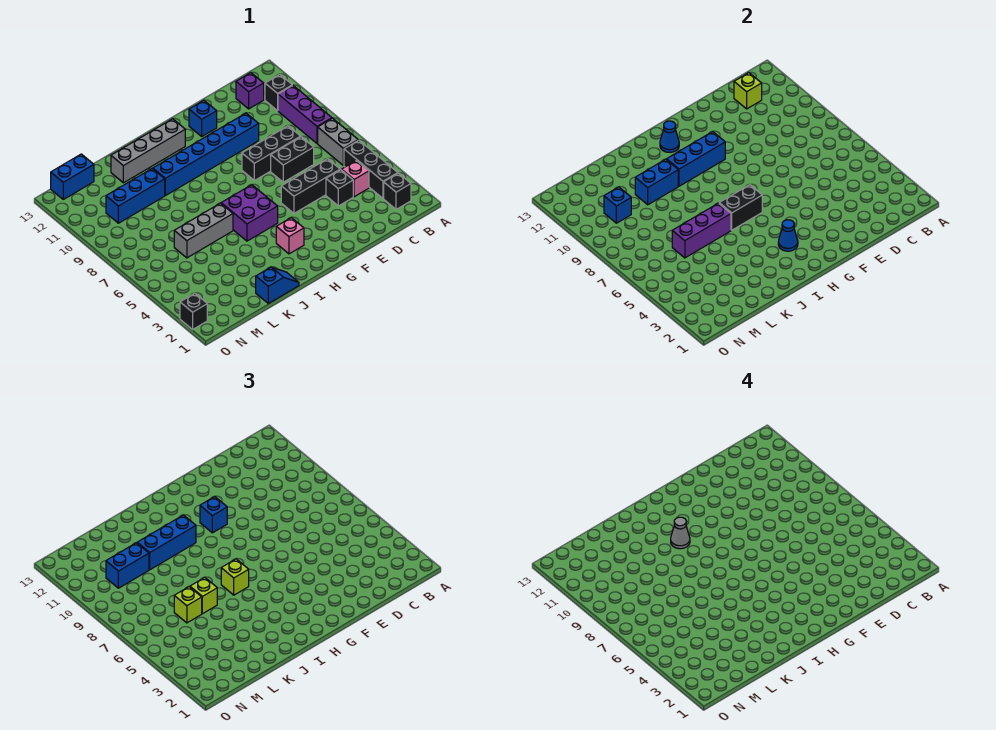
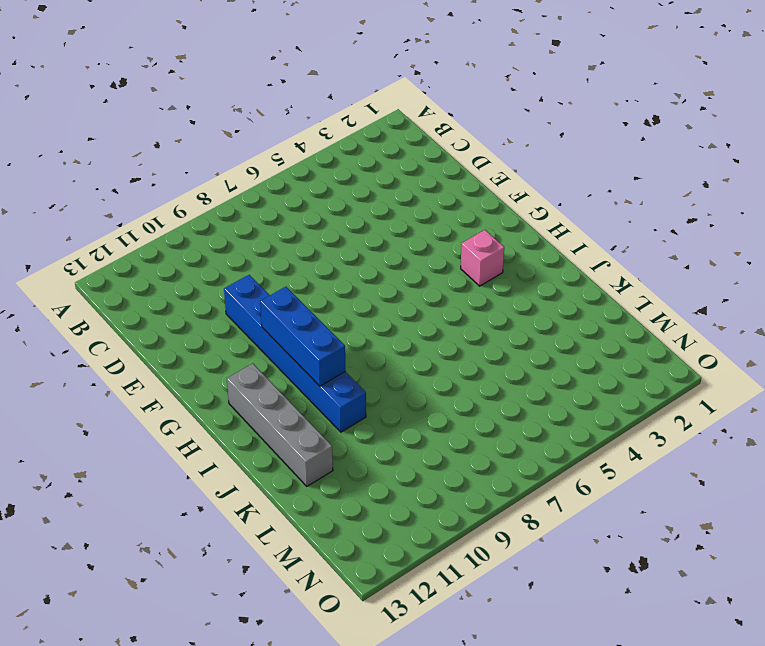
none -> black 1x1 brick [384,173,411,209]
none -> black 1x3 brick [344,140,398,198]
none -> grey 1x2 brick [318,118,358,165]
none -> purple 1x3 brick [278,85,332,144]

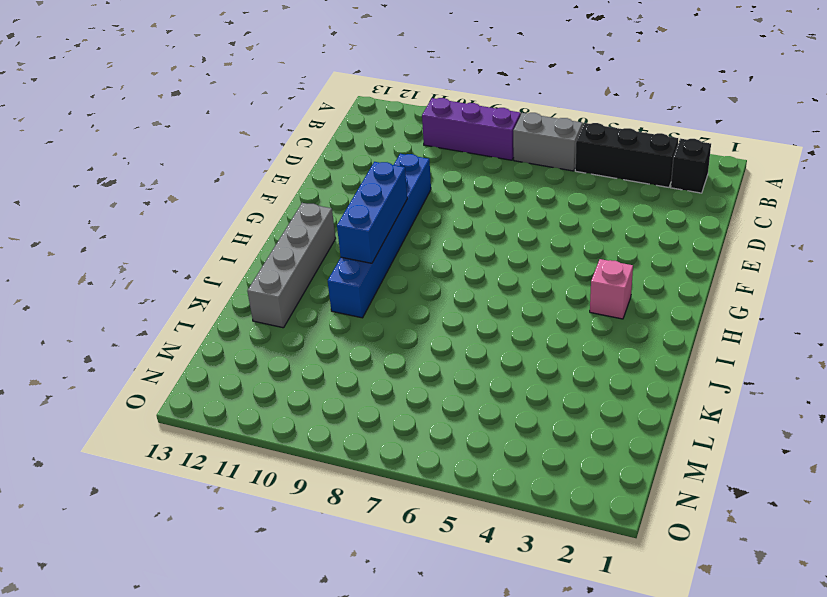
none -> black 1x1 brick [265,75,292,111]
none -> pink 1x1 brick [342,161,369,197]
none -> purple 1x1 brick [236,73,264,109]
none -> black 1x1 brick [326,170,353,206]

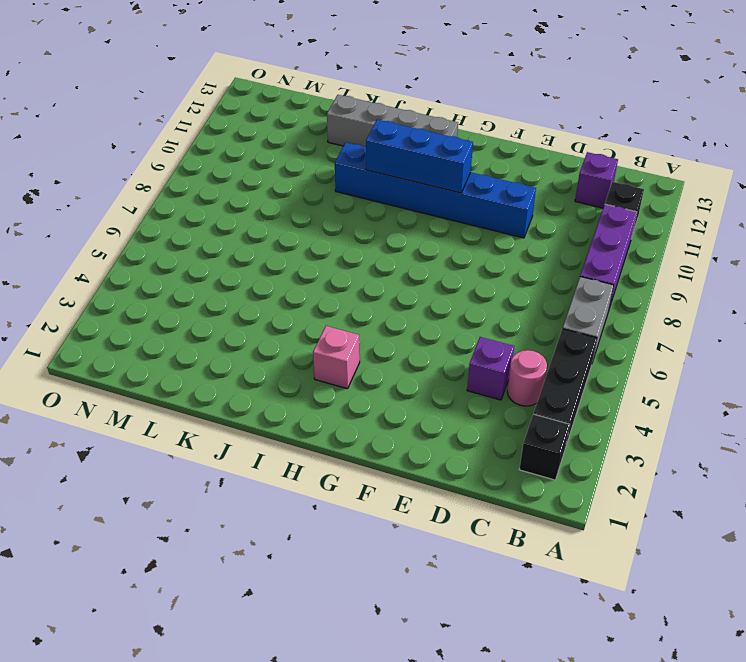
pink 1x1 round brick [507,350,547,406] -> pink 1x1 brick [342,161,369,197]
purple 1x1 brick [467,337,514,400] -> black 1x1 brick [326,170,353,206]
none -> black 1x3 brick [281,159,340,213]
none -> black 1x2 brick [271,137,314,182]
none -> black 1x3 brick [242,126,301,181]
none -> blue 1x1 brick [189,101,217,136]

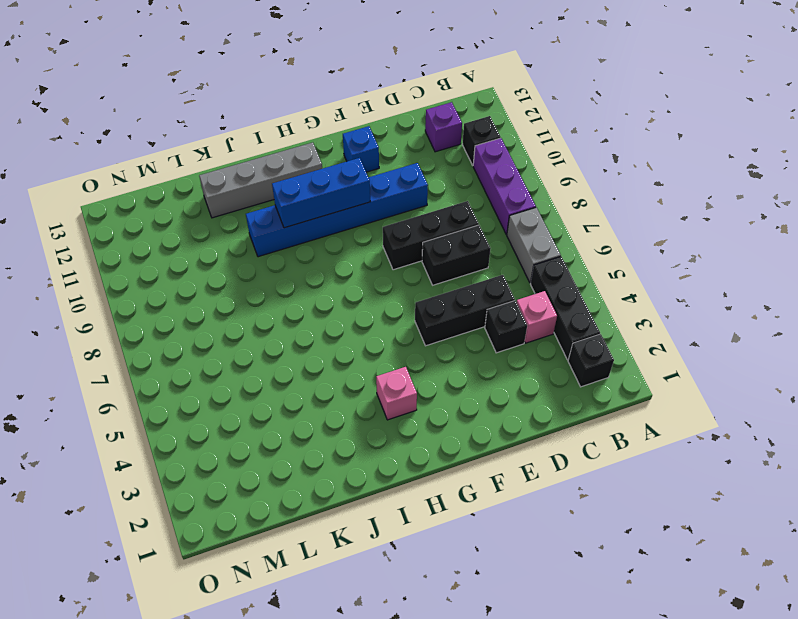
none -> purple 2x2 brick [221,185,278,241]
none -> blue 1x2 slope [256,267,299,303]
none -> grey 1x3 brick [174,203,233,258]
none -> blue 1x3 brick [106,169,165,223]

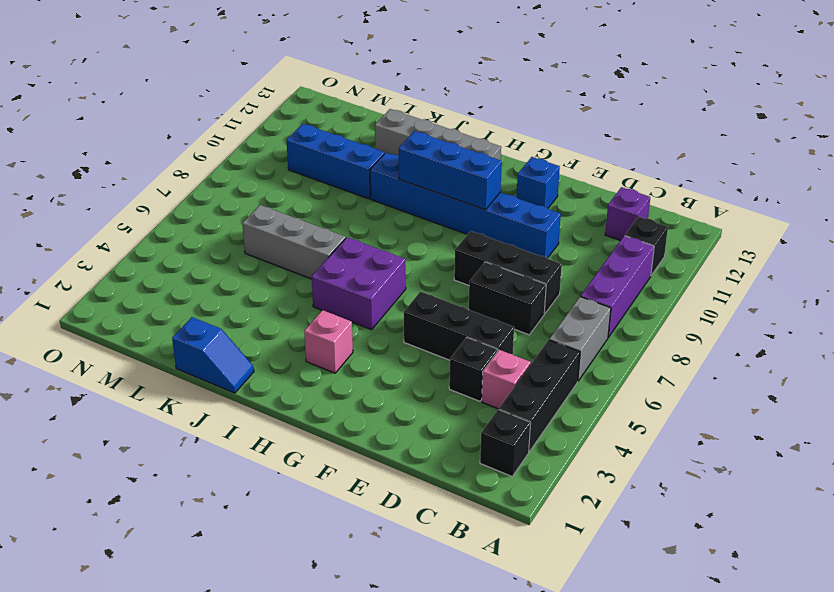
none -> blue 1x2 brick [51,154,94,199]
none -> black 1x1 brick [180,293,207,329]
none -> lime 1x1 brick [734,73,762,109]
none -> blue 1x1 cone [778,220,798,251]

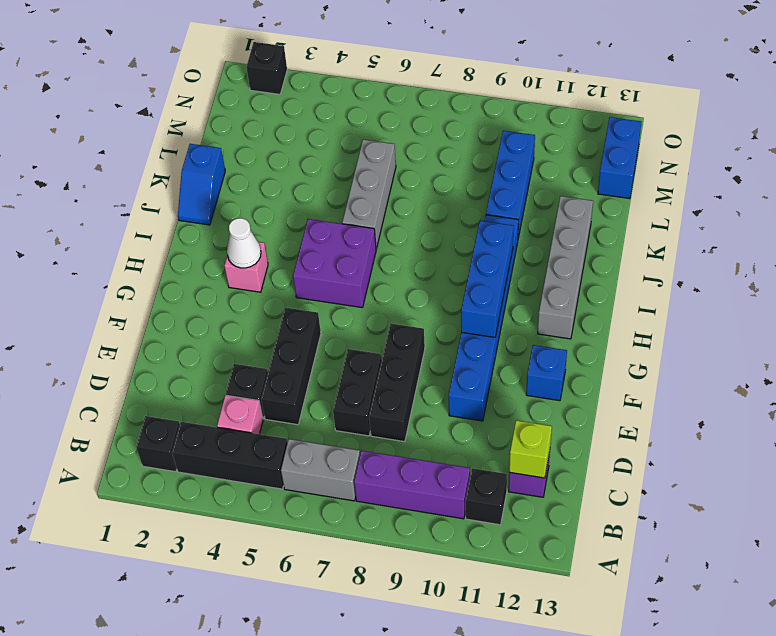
white 1x1 cone [227,218,261,268] -> blue 1x1 cone [778,220,798,251]
none -> black 1x2 brick [719,185,762,230]
none -> blue 1x1 cone [660,121,679,152]
none -> purple 1x3 brick [672,203,731,258]
none -> blue 1x2 brick [635,159,678,205]

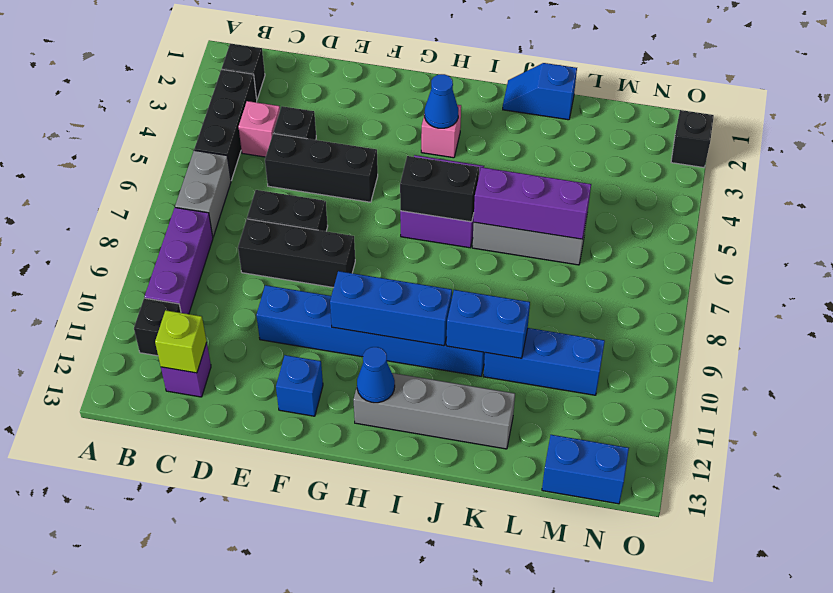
none -> blue 1x1 brick [604,187,631,223]
none -> blue 1x1 brick [200,497,227,533]
none -> lime 1x1 brick [221,559,249,595]
none -> blue 1x3 brick [137,515,196,570]

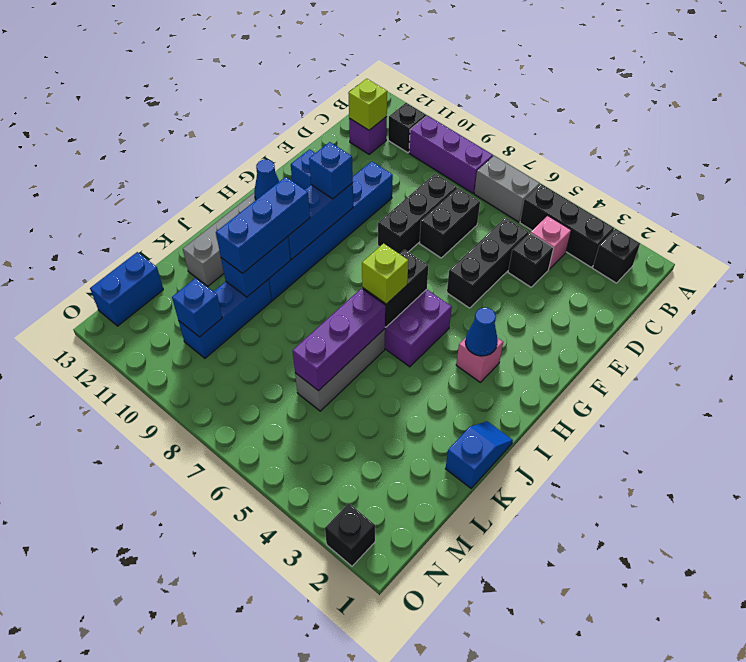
none -> lime 1x1 brick [190,578,217,614]
none -> lime 1x1 brick [174,587,202,623]
none -> blue 1x2 brick [106,543,149,588]
none -> grey 1x1 cone [671,517,690,549]

